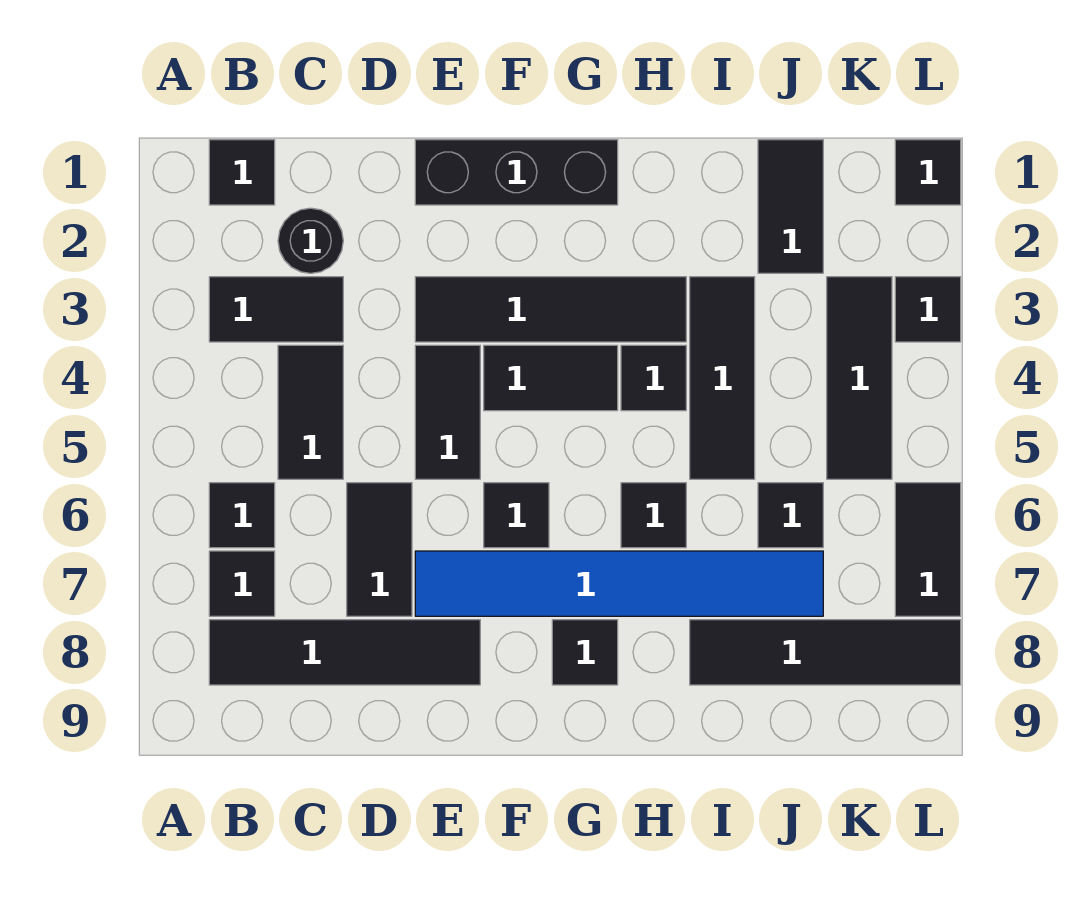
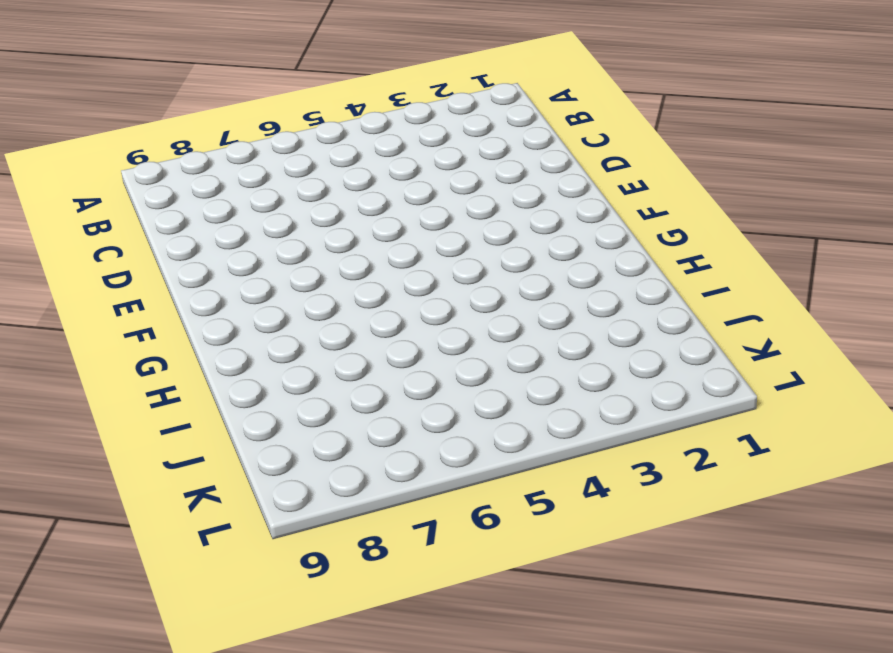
none -> black 1x1 tile [209,140,275,205]
none -> black 1x2 tile [209,277,343,342]
none -> black 1x1 tile [209,483,275,548]

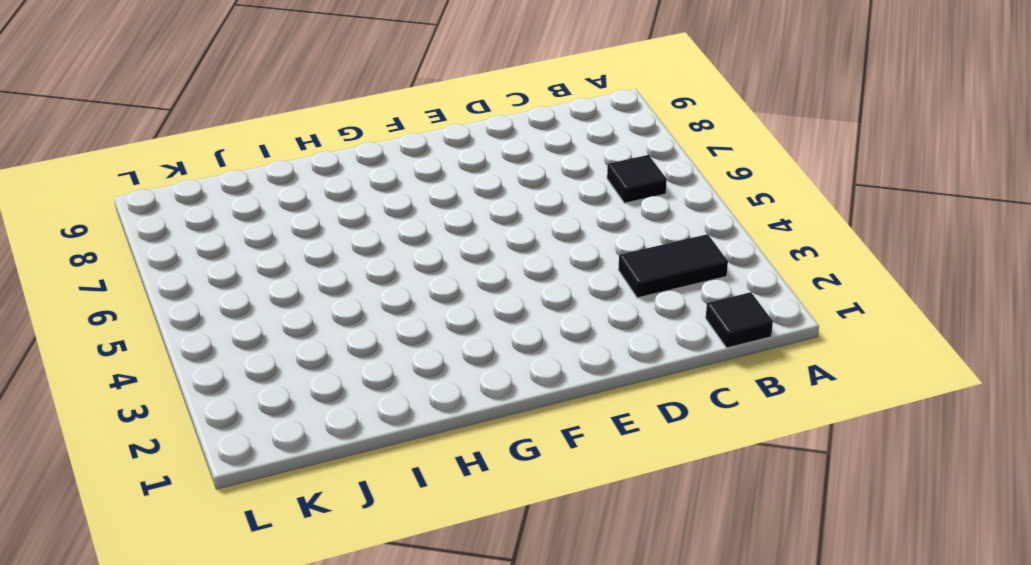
none -> black 1x1 tile [209,551,275,616]
none -> black 1x4 tile [209,620,480,685]
none -> black 1x1 round brick [278,208,343,273]

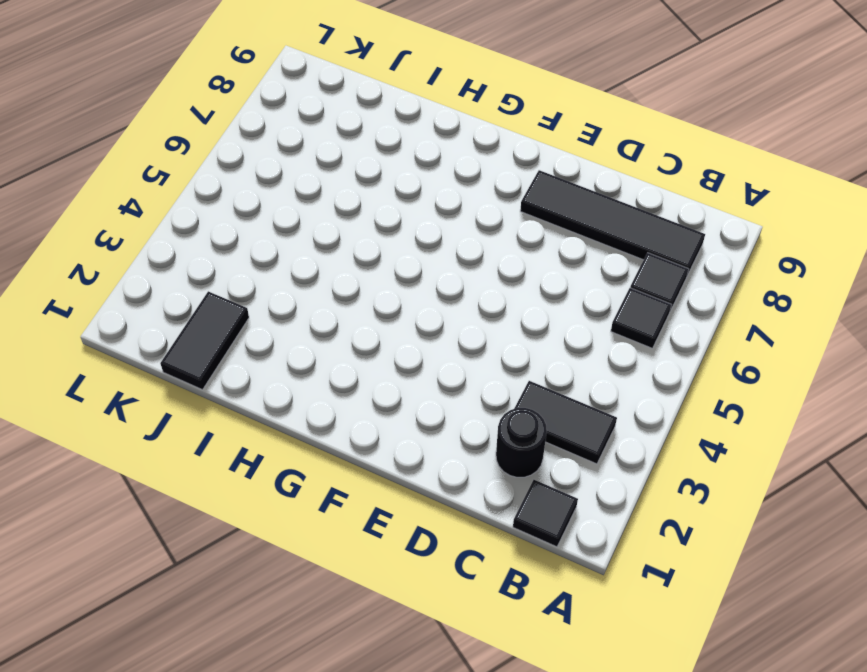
none -> black 1x2 tile [278,345,343,479]
none -> black 1x2 tile [347,483,412,616]
none -> black 1x3 brick [415,140,618,205]

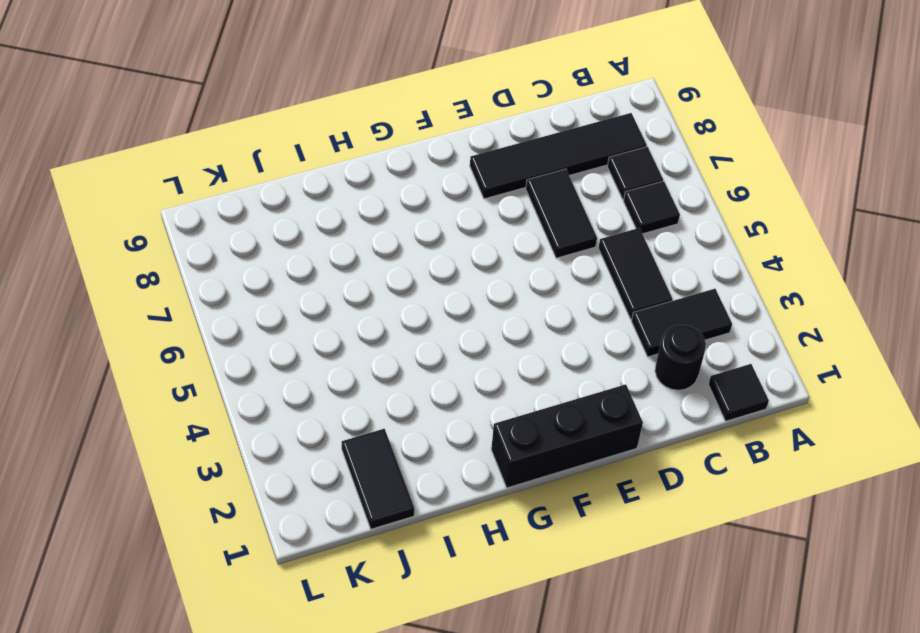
none -> black 1x4 tile [415,277,686,342]
none -> black 1x2 tile [415,345,480,479]
none -> blue 1x6 tile [415,551,823,616]

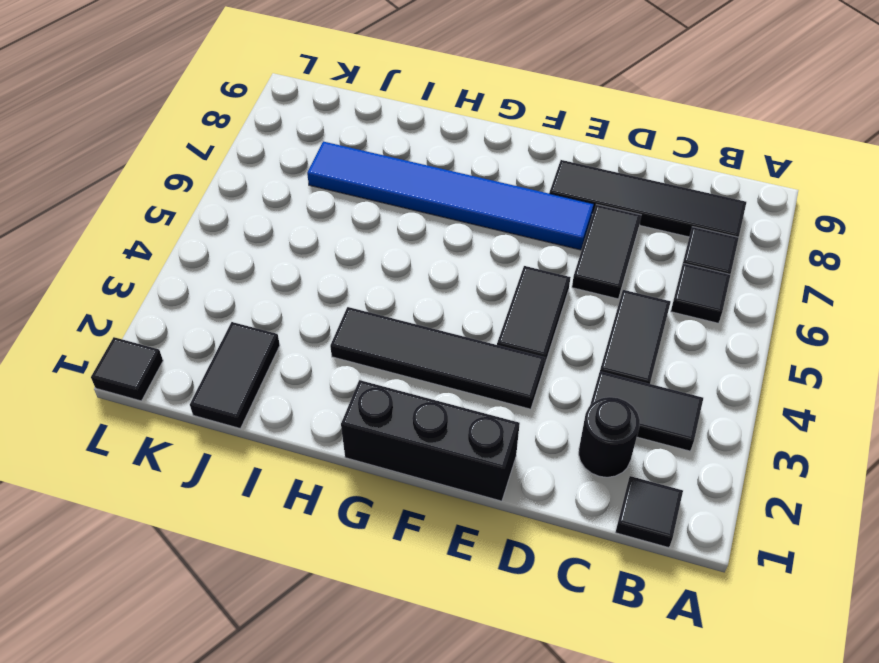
none -> black 1x2 tile [484,345,618,411]
none -> black 1x1 tile [484,483,549,548]
none -> black 1x1 tile [552,620,618,685]

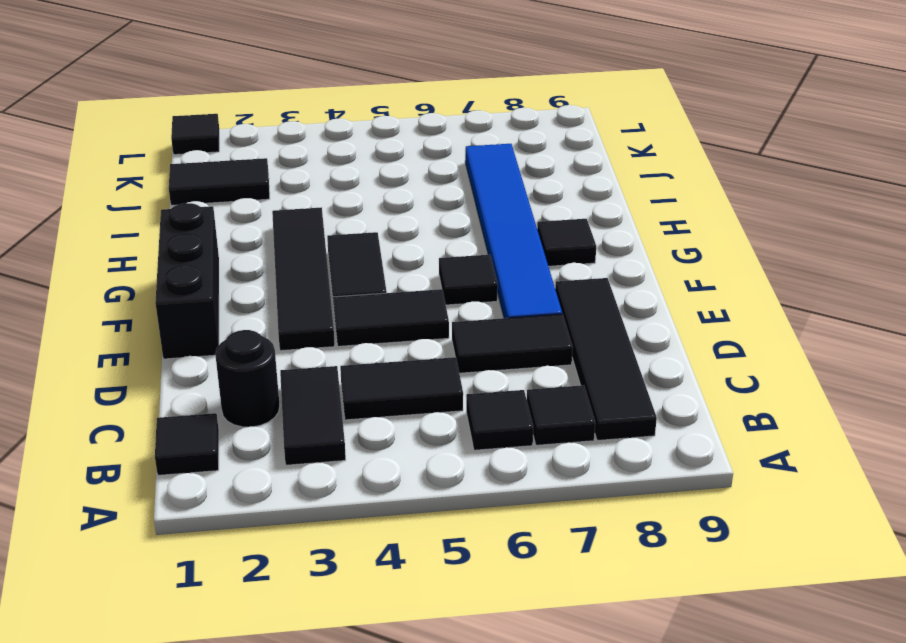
none -> black 1x1 tile [621,345,686,411]
none -> black 1x1 tile [621,483,686,548]
none -> black 1x3 tile [690,277,755,479]

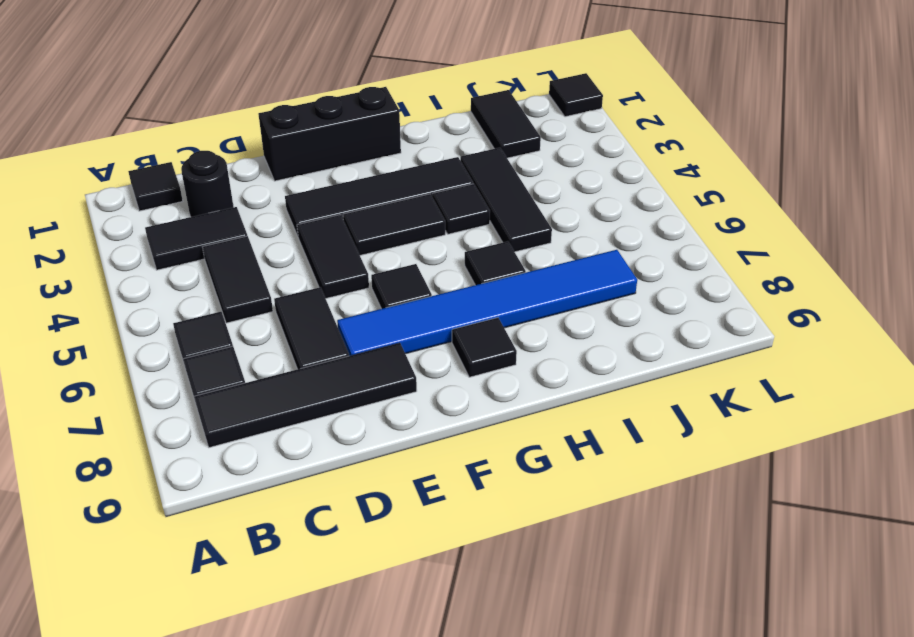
none -> black 1x4 tile [690,620,961,685]
none -> black 1x1 tile [758,483,823,548]
none -> black 1x3 tile [827,277,892,479]

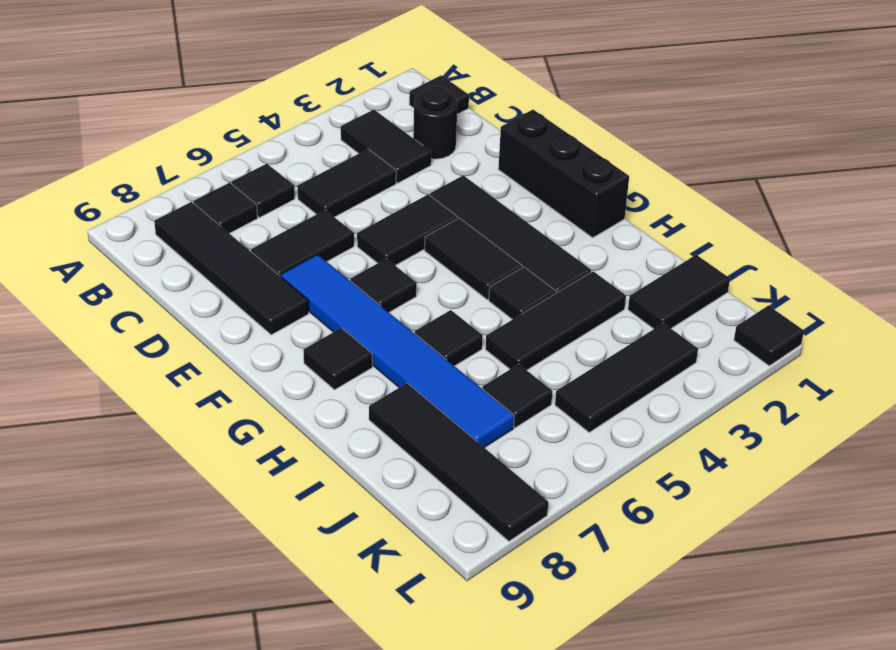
none -> black 1x1 tile [895,277,961,342]
none -> black 1x2 tile [895,483,961,616]

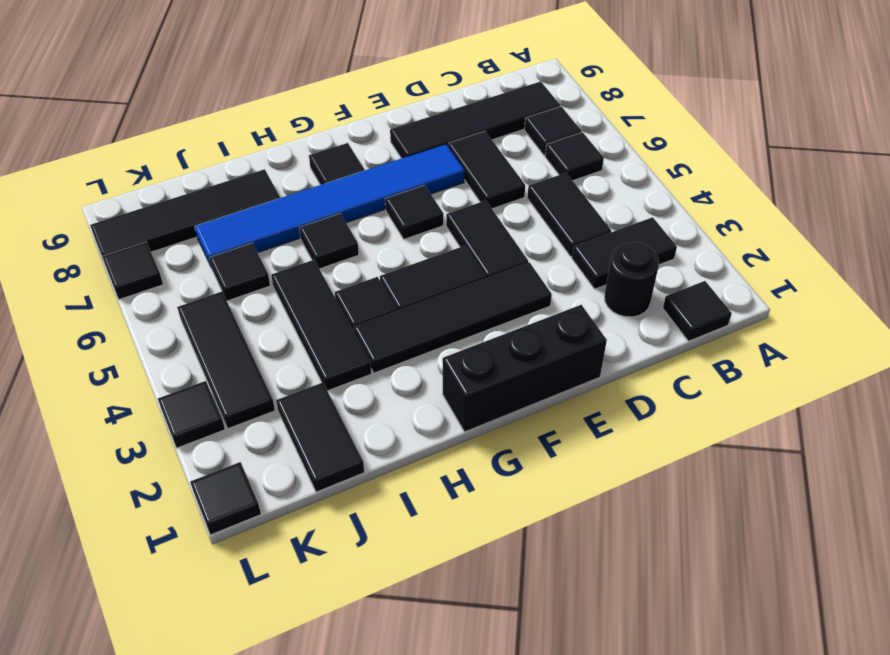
black 1x1 tile [102,242,163,300] -> black 1x2 tile [895,483,961,616]

